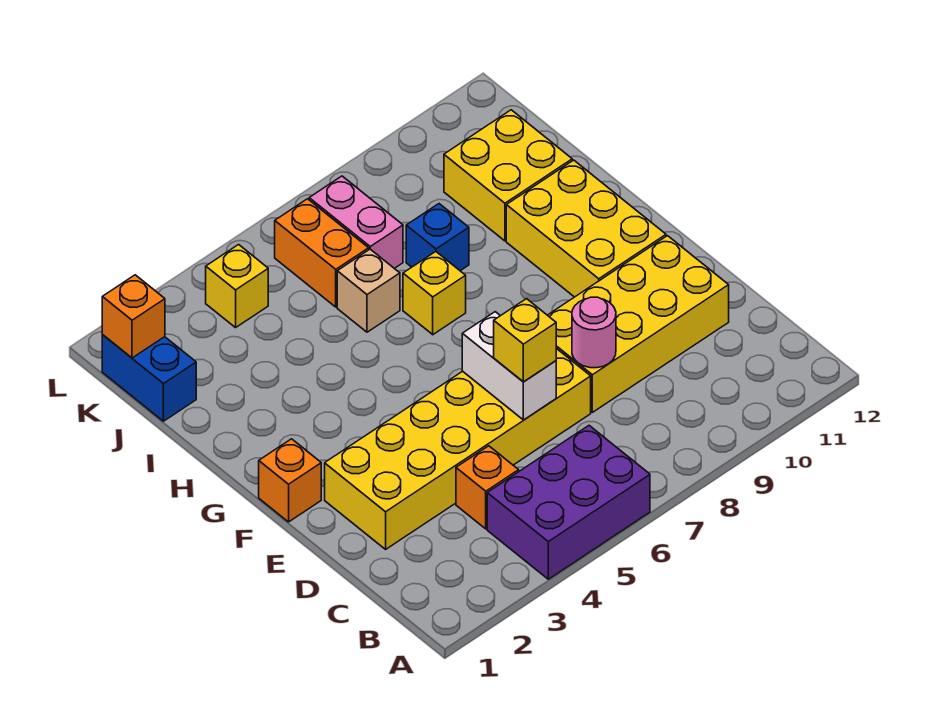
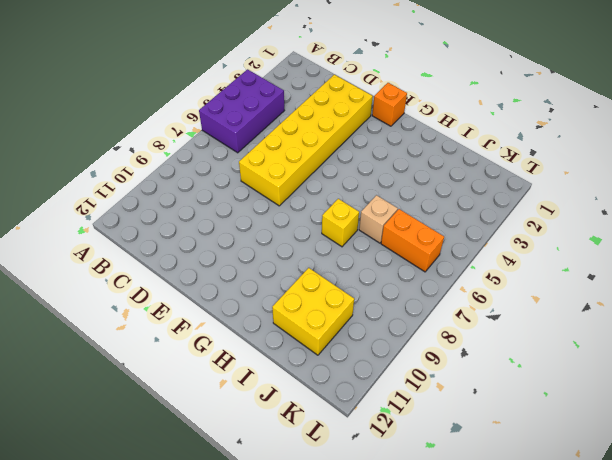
none -> orange 1x1 brick [456,446,519,529]
none -> yellow 2x4 brick [548,236,729,412]
none -> yellow 2x3 brick [506,160,666,297]

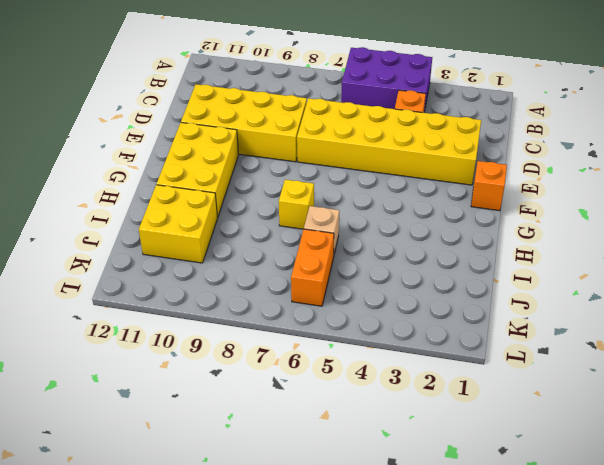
none -> blue 1x1 brick [406,204,469,271]
none -> blue 1x2 brick [102,335,196,421]
none -> pink 1x2 brick [309,176,403,268]

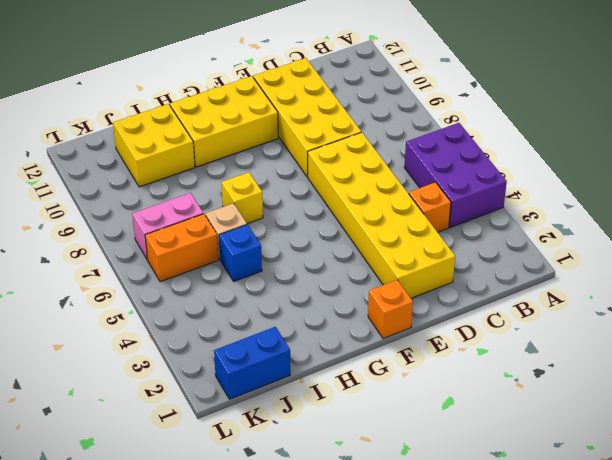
blue 1x1 brick [219,225,262,281] -> blue 1x1 brick moved to [406,204,469,271]
none -> yellow 1x1 brick [206,245,268,328]
none -> white 1x2 brick [462,312,556,420]
none -> pink 1x1 round brick [572,297,616,368]

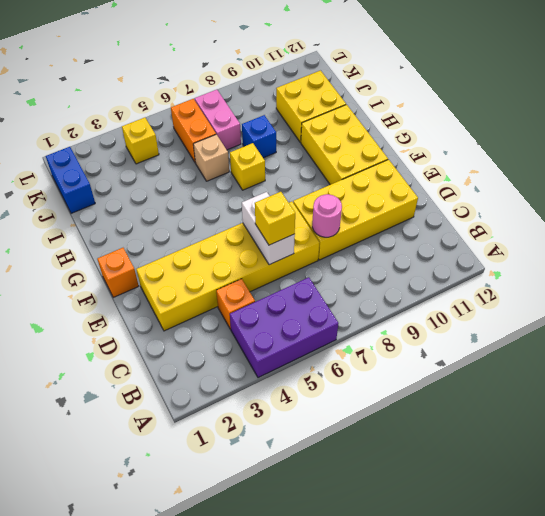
none -> orange 1x1 brick [102,275,165,358]

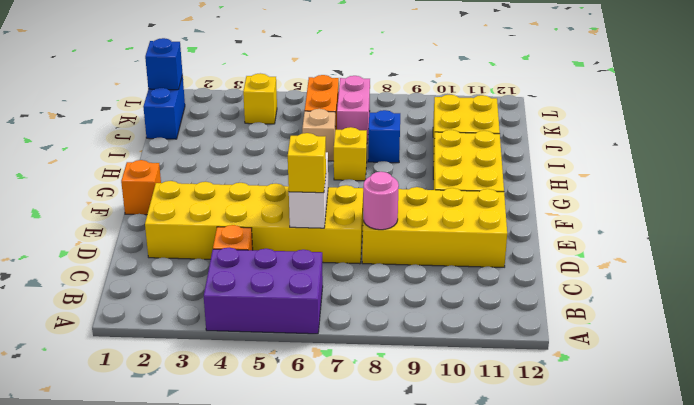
blue 1x1 brick [145,38,183,90] -> orange 1x1 brick [102,275,165,358]

